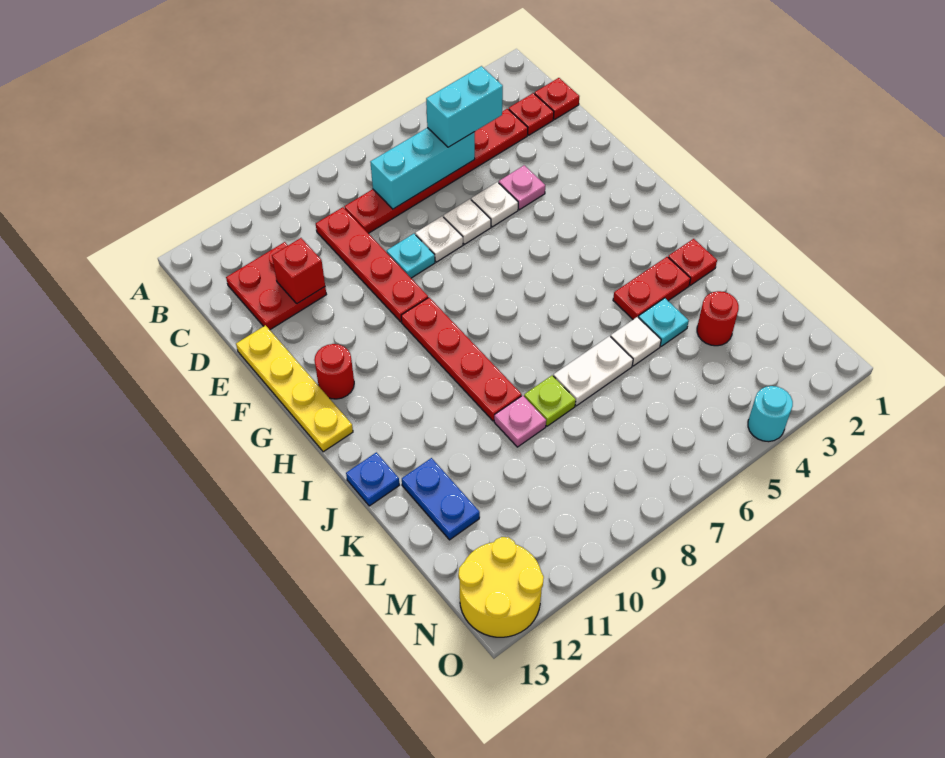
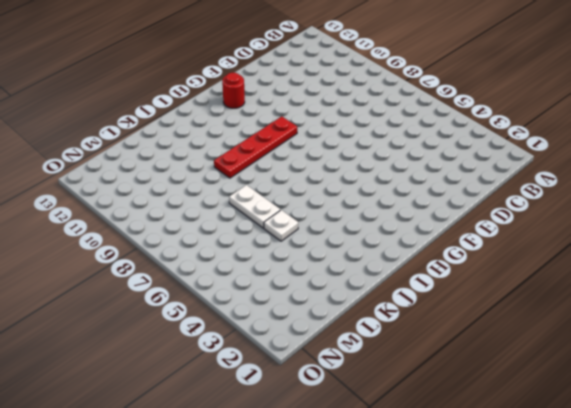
none -> red 1x1 plate [535,78,579,119]
none -> red 1x1 plate [509,93,554,135]
none -> red 1x6 plate [344,109,528,233]

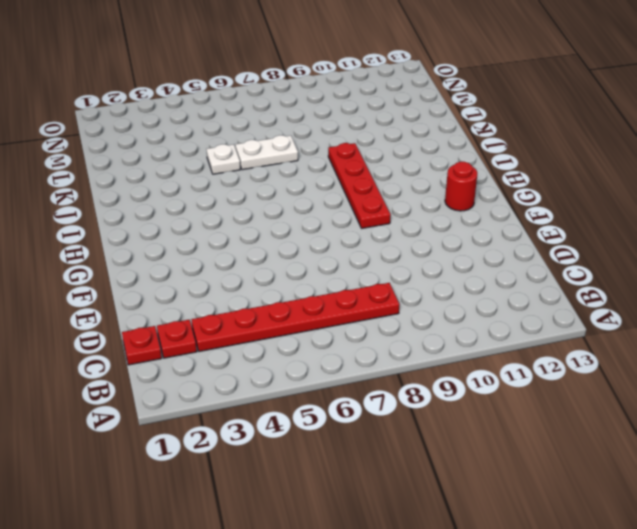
none -> red 1x4 plate [316,207,428,322]
none -> red 2x2 plate [226,242,326,330]
none -> pink 1x1 plate [499,165,545,210]

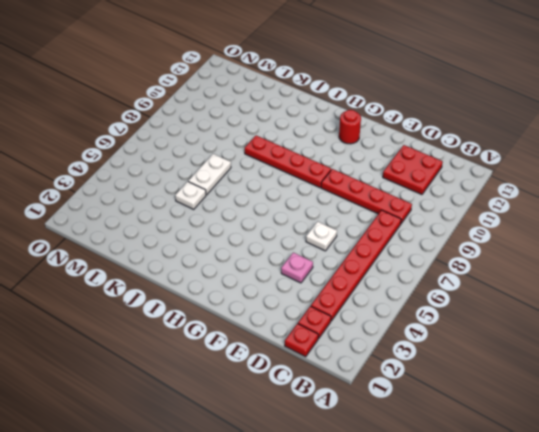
none -> white 1x1 plate [471,182,518,227]
none -> white 1x1 plate [415,216,463,262]
none -> cyan 1x1 plate [387,234,435,278]

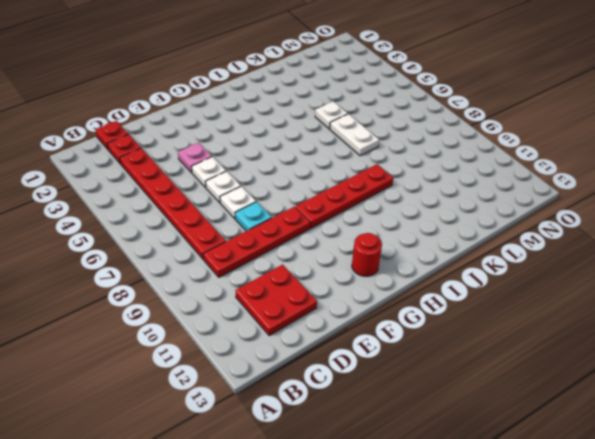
none -> yellow 1x4 plate [236,325,353,452]
none -> red 1x1 plate [668,239,717,285]
none -> red 1x2 plate [613,257,691,319]

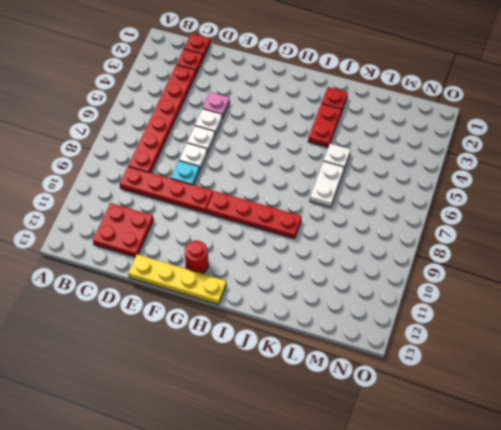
none -> blue 1x1 plate [346,452,399,506]
none -> cyan 1x1 plate [638,298,689,346]
none -> lime 1x1 plate [524,375,576,426]

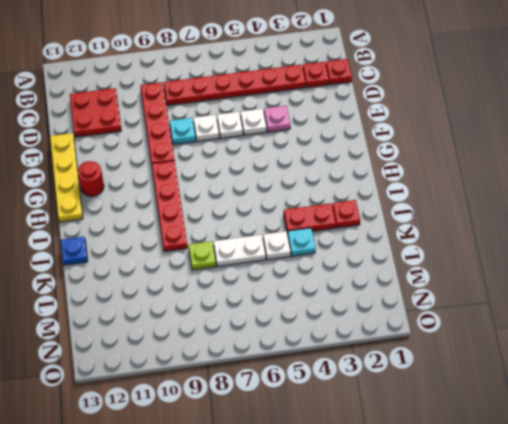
none -> pink 1x1 plate [494,395,546,447]
none -> blue 1x2 plate [402,458,480,540]
none -> red 1x1 round brick [697,291,739,346]

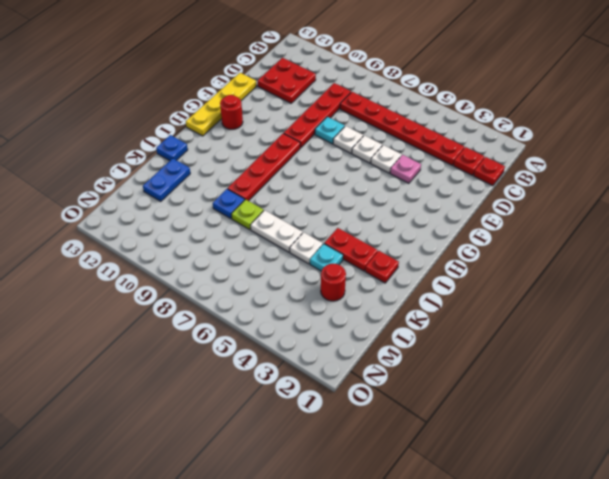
blue 1x1 plate [213,189,245,219] -> pink 1x1 plate [494,395,546,447]
none -> yellow 2x2 round brick [458,537,544,637]
none -> cyan 1x1 round brick [748,386,793,442]
none -> cyan 1x3 brick [370,128,475,209]

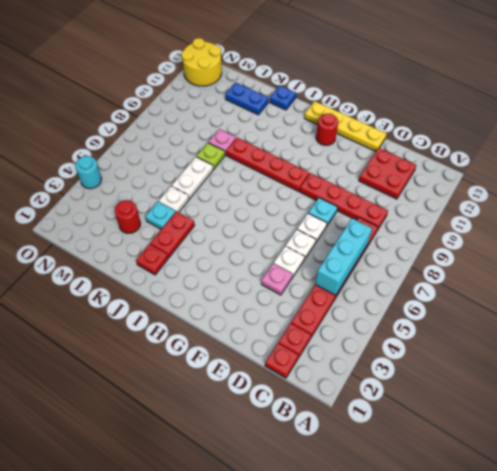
none -> red 1x1 brick [272,238,325,304]
none -> cyan 1x2 brick [426,66,503,147]

